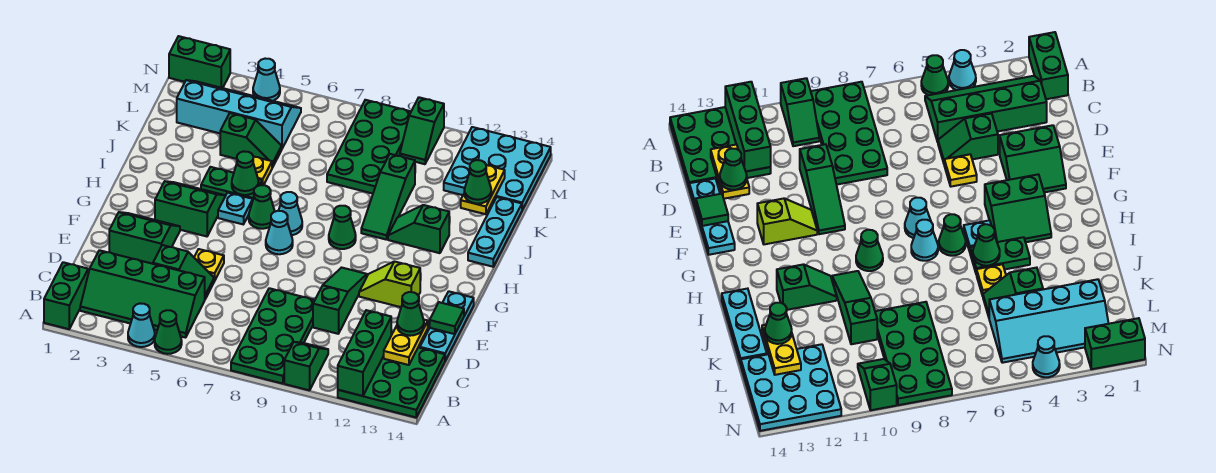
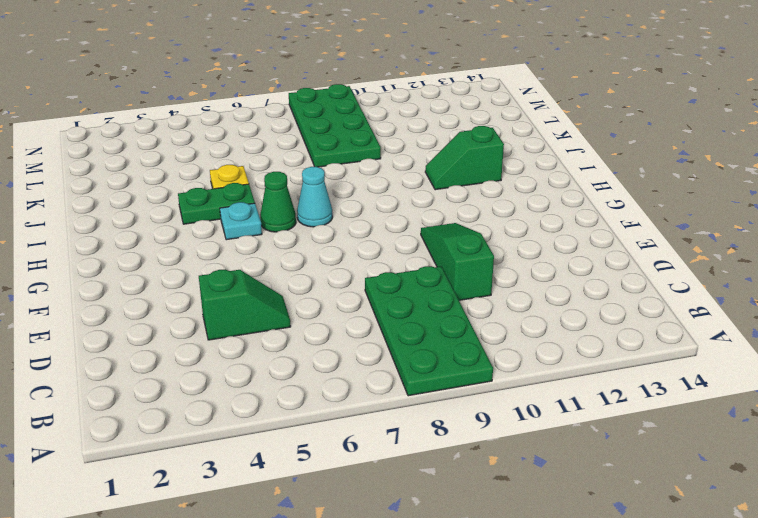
none -> green 1x2 brick [44,262,88,329]
none -> cyan 1x1 cone [128,304,155,347]
none -> green 1x1 cone [155,310,182,354]
none -> green 1x2 slope [284,342,328,390]

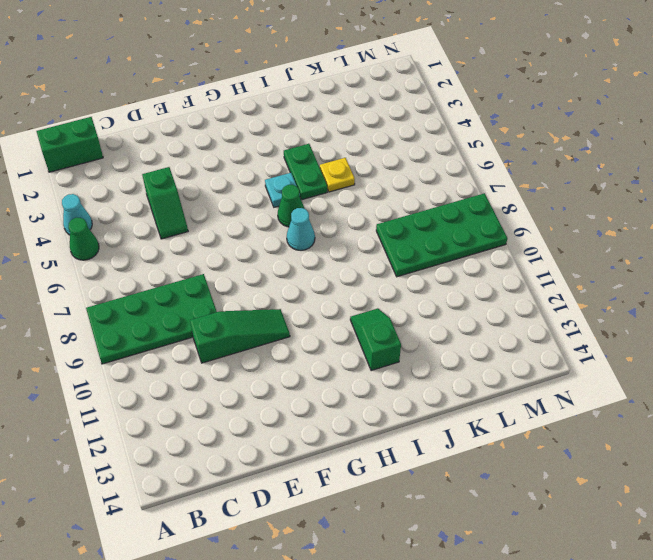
none -> green 1x2 slope [284,342,328,390]
none -> green 3x3 plate [338,348,445,417]
none -> green 2x4 slope [80,250,205,338]
none -> cyan 1x3 plate [420,291,474,361]

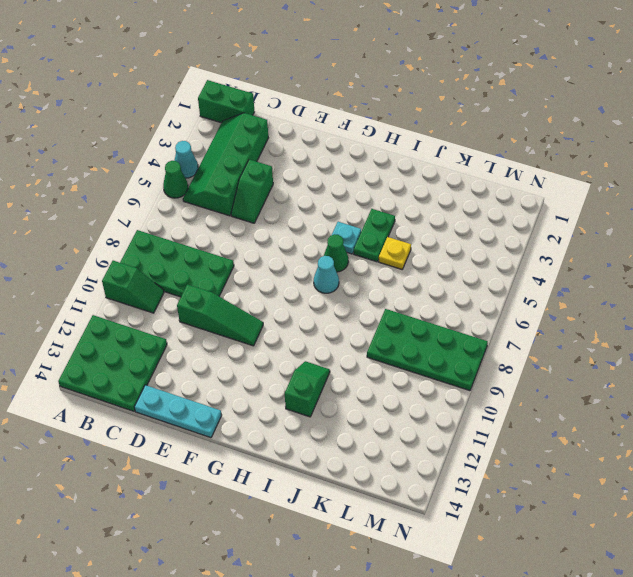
none -> green 2x2 slope [109,212,180,264]
none -> yellow 1x1 plate [194,249,224,281]
none -> lime 1x2 slope [359,261,420,307]
none -> green 2x2 slope [155,181,226,236]

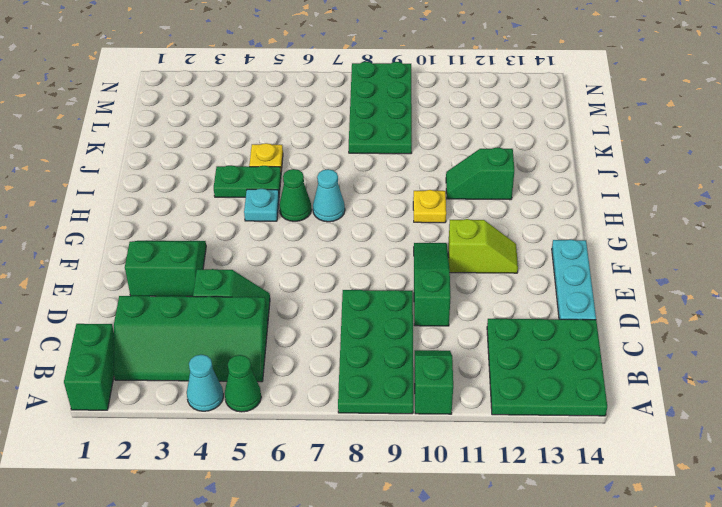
lime 1x2 slope [448,219,518,273] -> lime 1x2 slope turned to [359,261,420,307]
yellow 1x1 plate [413,190,446,223] -> yellow 1x1 plate moved to [194,249,224,281]
none -> green 2x2 slope [155,181,226,236]
none -> cyan 1x1 cone [266,211,293,254]
none -> green 1x1 cone [329,206,356,249]
none -> green 1x3 slope [361,154,415,240]

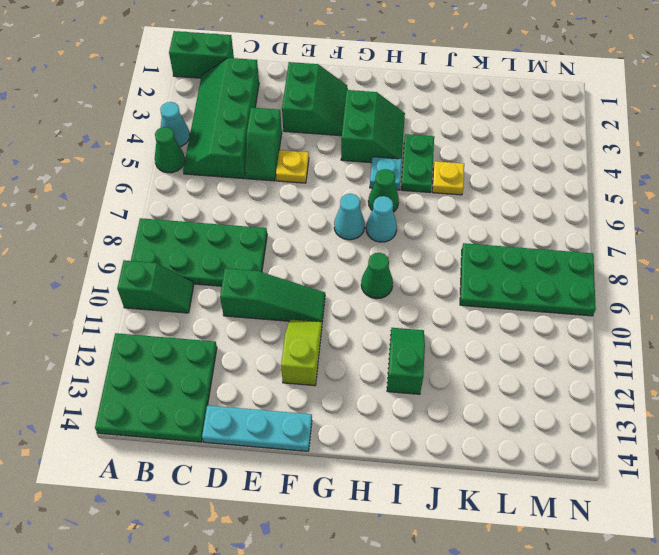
none -> green 1x3 slope [361,154,415,240]
none -> cyan 1x3 plate [468,197,522,267]
none -> green 1x2 slope [220,113,282,168]
none -> cyan 2x4 slope [177,80,301,148]

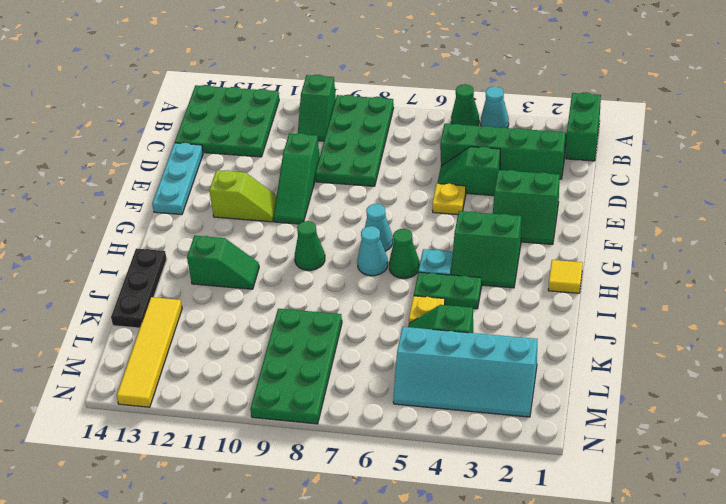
yellow 1x1 tile [548,260,583,293] -> none
black 1x3 plate [111,248,167,328] -> cyan 1x3 plate [468,197,522,267]
yellow 1x4 tile [117,297,182,407] -> cyan 3x3 plate [444,127,551,210]
none -> green 1x3 slope [361,154,415,240]
none -> green 1x2 slope [400,97,444,164]
none -> green 1x2 brick [169,36,230,88]
none -> cyan 1x1 cone [253,59,280,101]

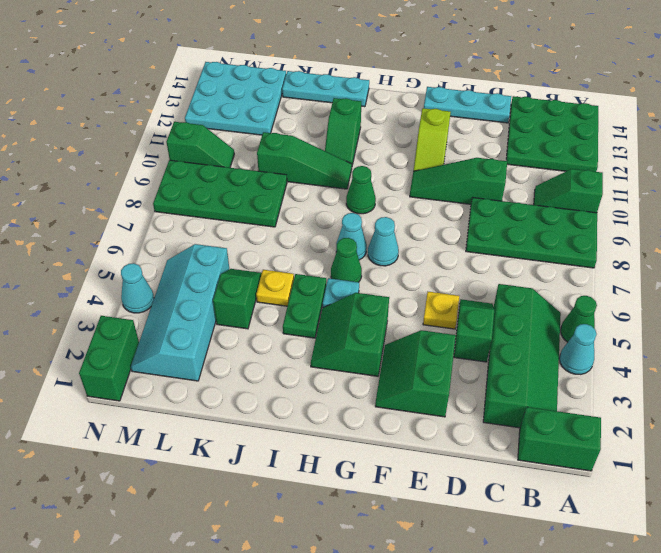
none -> green 1x3 brick [338,310,391,396]
none -> yellow 1x2 plate [384,320,428,365]
none -> green 1x1 tile [430,302,464,334]
none -> green 1x1 cone [232,151,259,195]

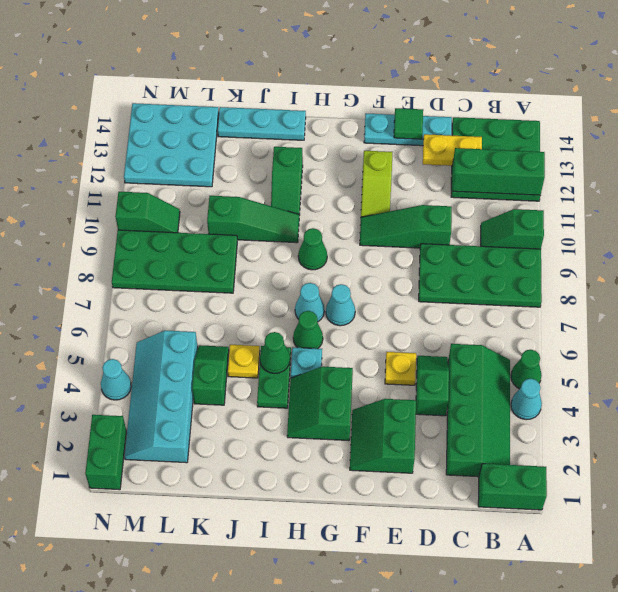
none -> yellow 1x2 plate [461,165,505,214]
none -> green 1x1 cone [397,292,424,336]
none -> green 1x1 cone [464,160,491,204]

